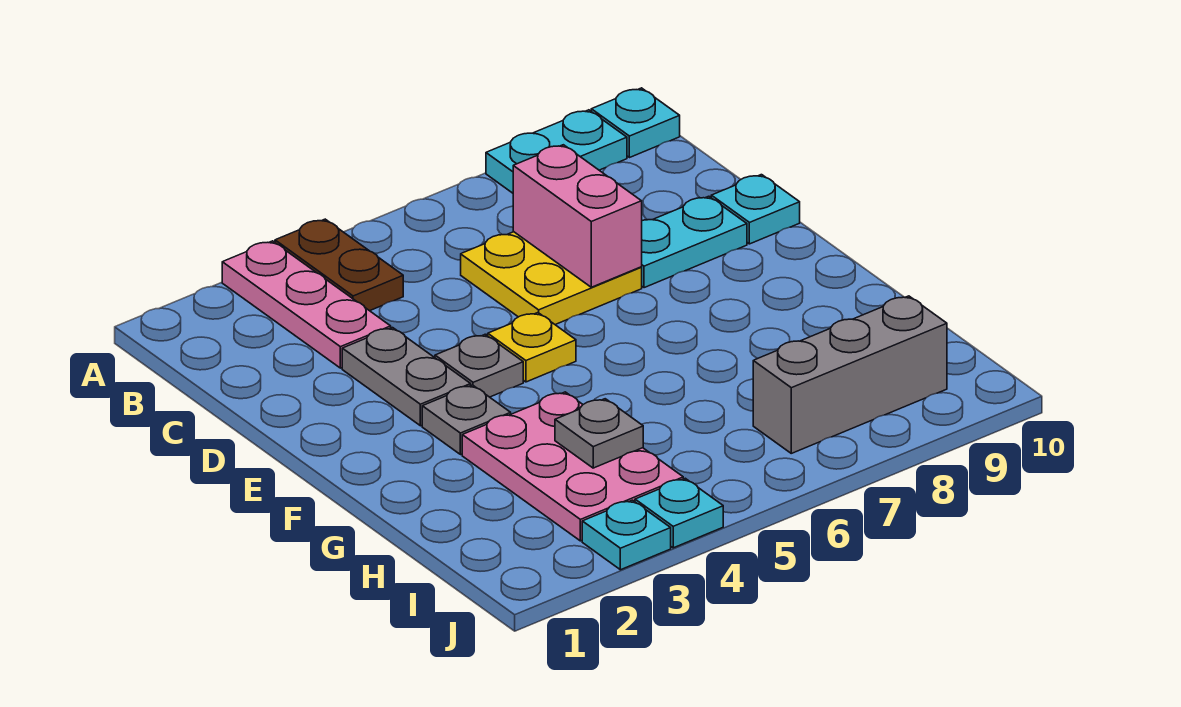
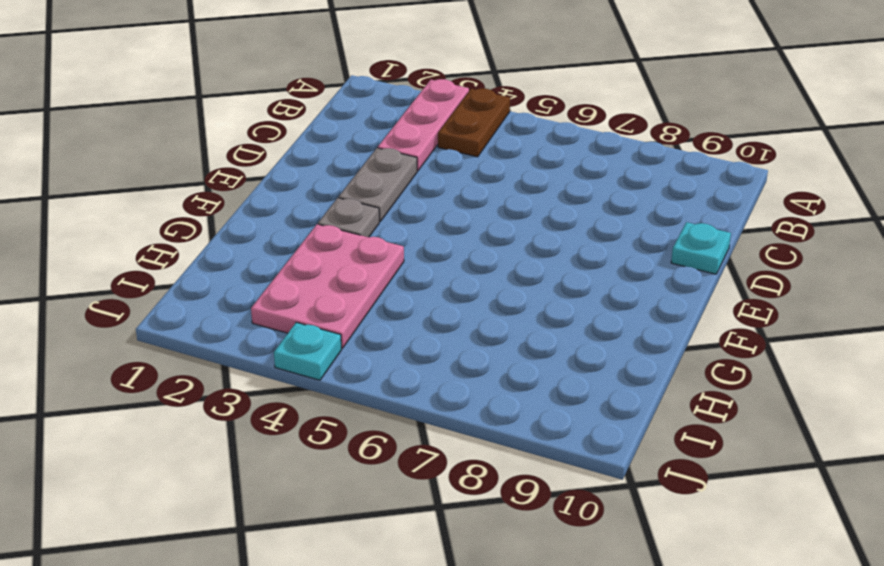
none -> cyan 1x2 plate [486,110,627,193]
none -> cyan 1x1 plate [591,88,680,158]
none -> yellow 2x2 plate [461,232,642,325]

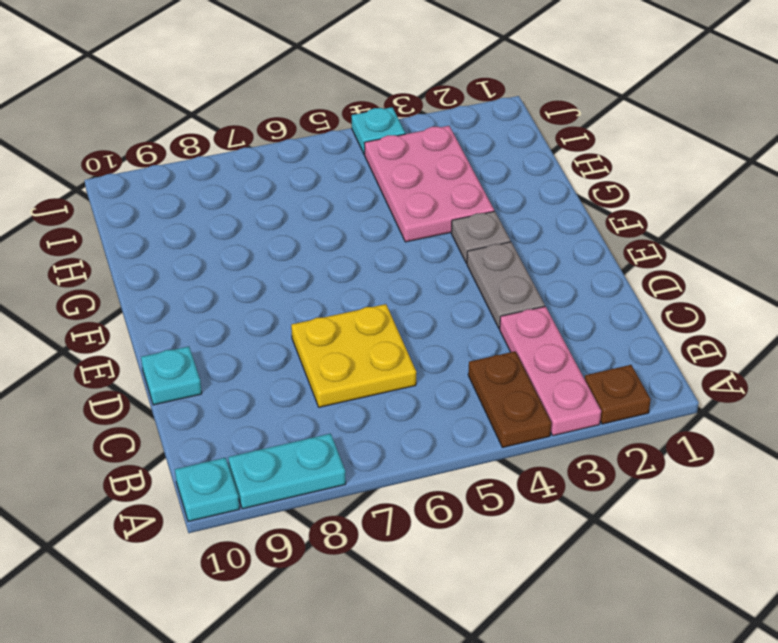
brown 1x1 plate [585,365,651,424] -> none
none -> cyan 1x2 plate [642,196,747,288]
none -> grey 1x1 plate [435,334,523,397]
none -> yellow 1x1 plate [488,313,576,382]

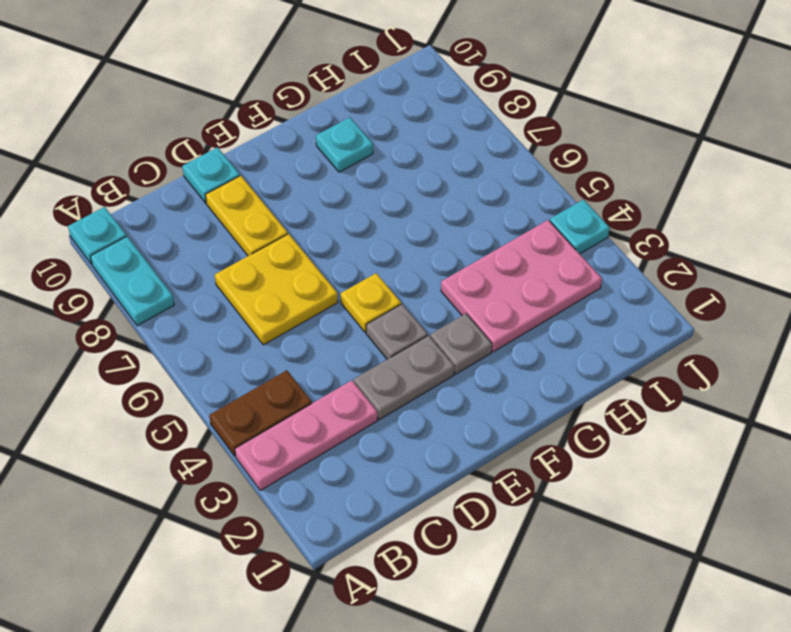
yellow 1x2 plate [205,176,288,256] -> cyan 1x2 plate [642,196,747,288]
cyan 1x1 plate [316,117,373,172] -> cyan 1x1 plate moved to [582,500,671,570]
none -> grey 1x3 brick [753,296,947,453]
none -> pink 1x2 brick [513,145,642,287]
none -> grey 1x1 plate [555,399,643,468]

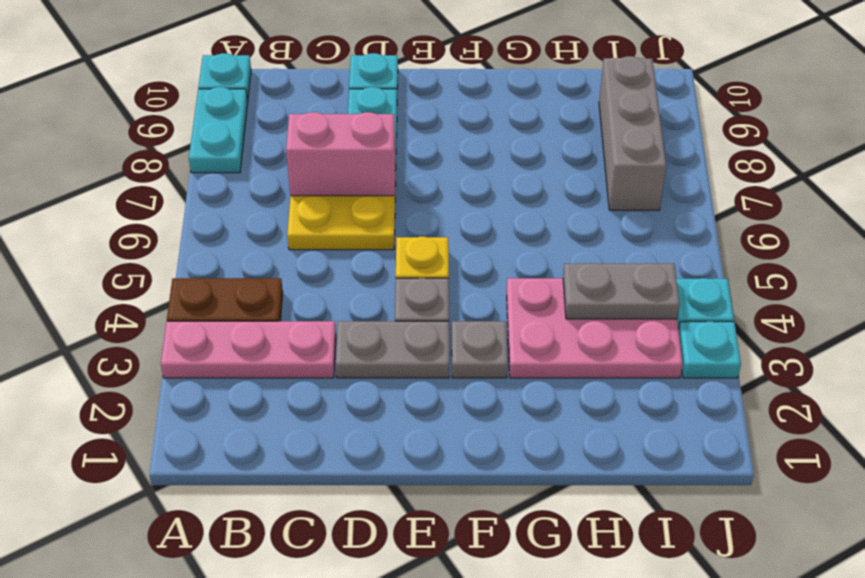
grey 1x2 plate [563,263,680,319] -> grey 1x1 plate [555,399,643,468]

